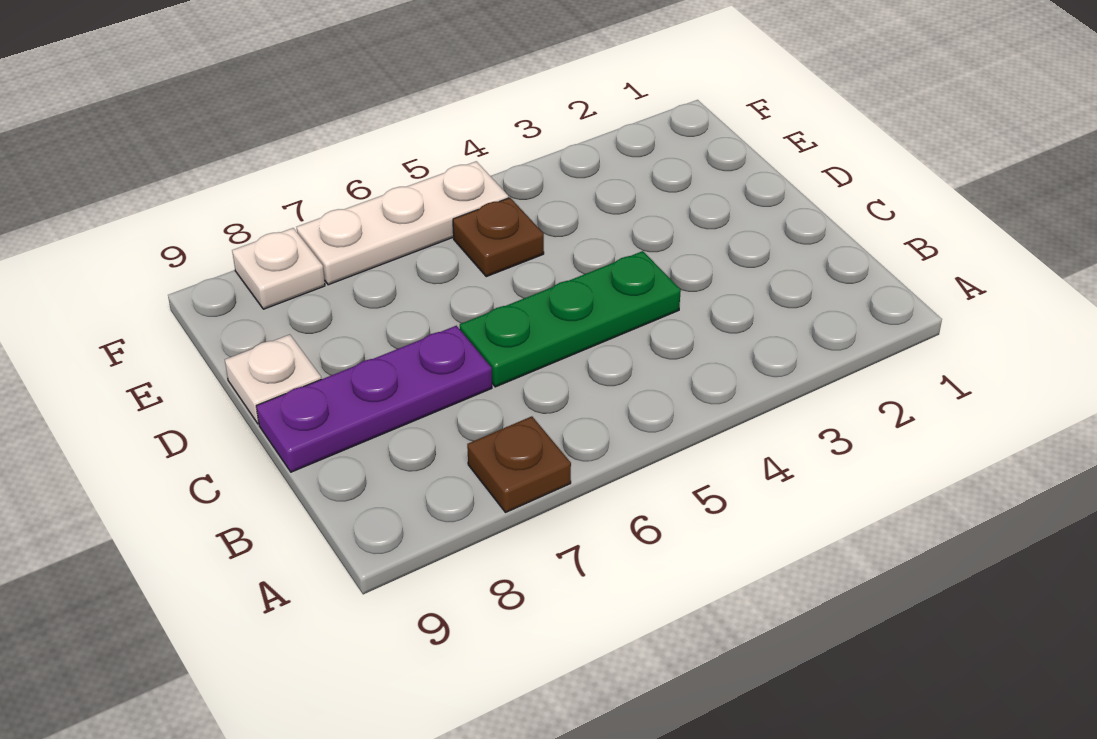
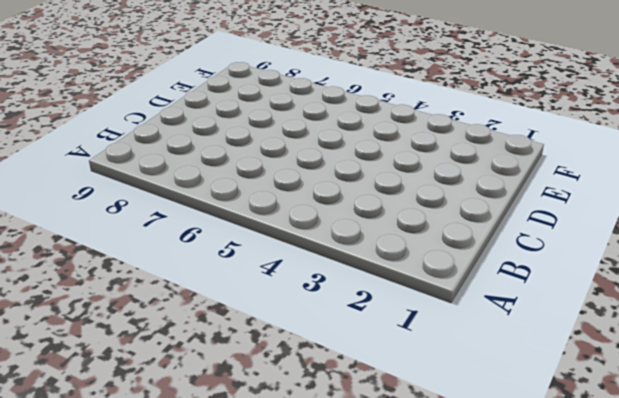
none -> brown 1x1 plate [467,416,571,512]
none -> green 1x3 plate [460,251,681,387]

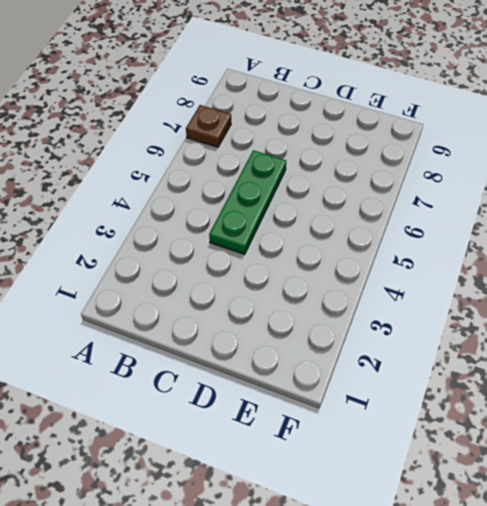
none -> purple 1x3 plate [256,326,492,472]
none -> white 1x1 plate [225,334,321,424]

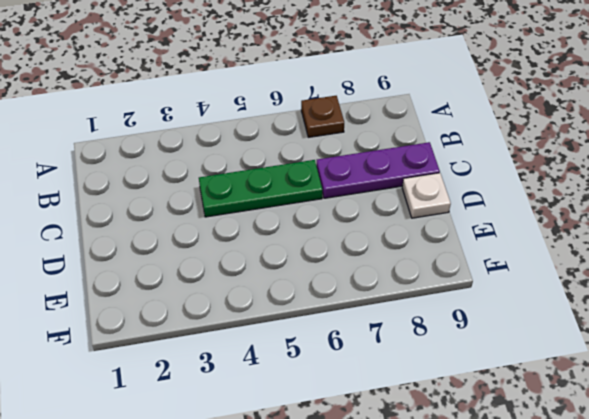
none -> brown 1x1 plate [453,198,544,277]
none -> white 1x3 plate [297,161,509,285]

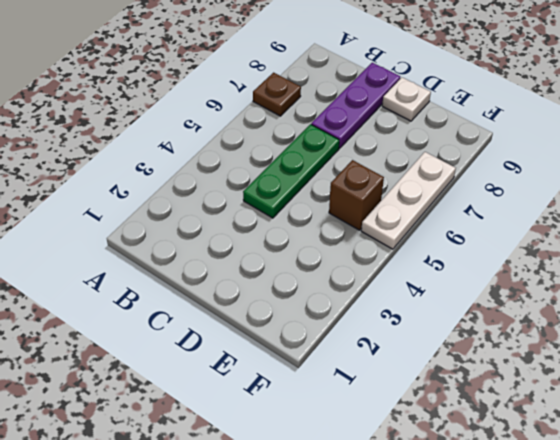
brown 1x1 brick [329,160,384,230] -> brown 1x1 plate [453,198,544,277]
none -> white 1x1 plate [232,228,325,309]

